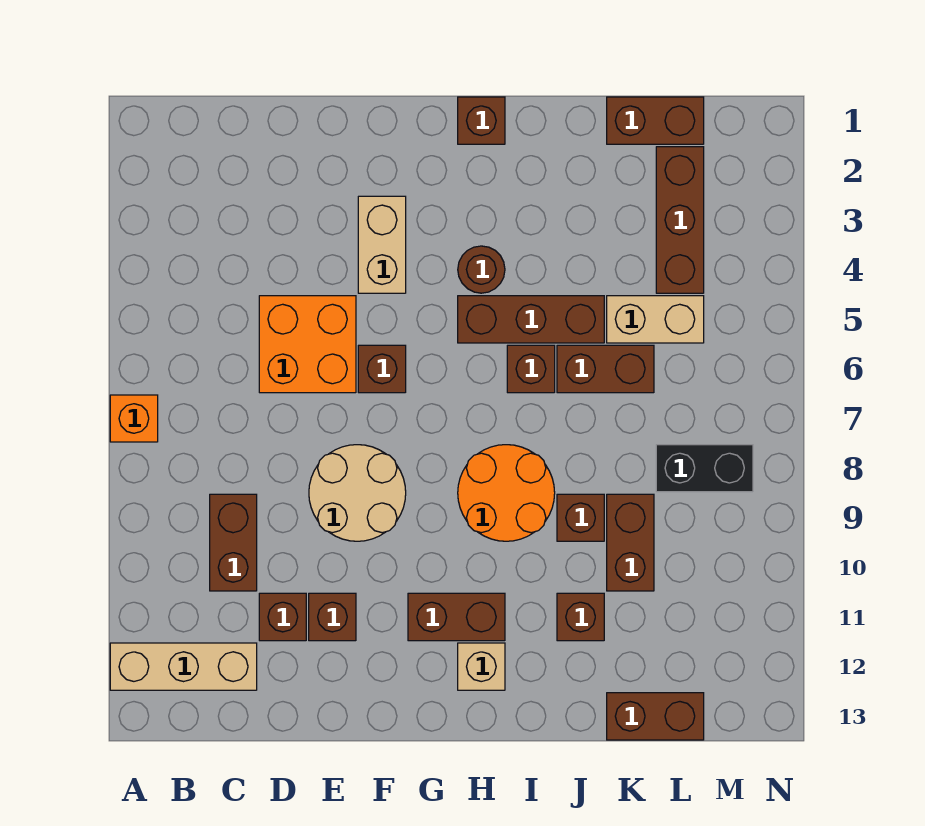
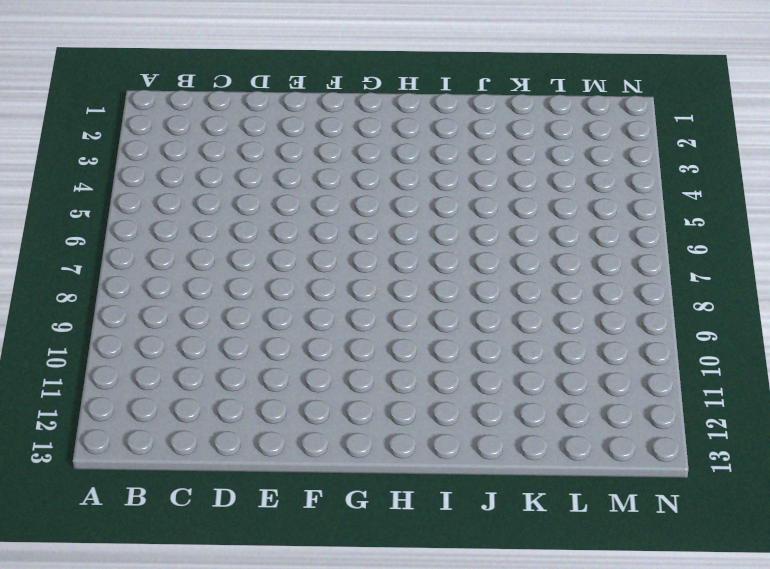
none -> orange 1x1 brick [110,395,158,442]
none -> tan 1x3 brick [110,643,257,690]
none -> brown 1x2 brick [210,494,257,591]

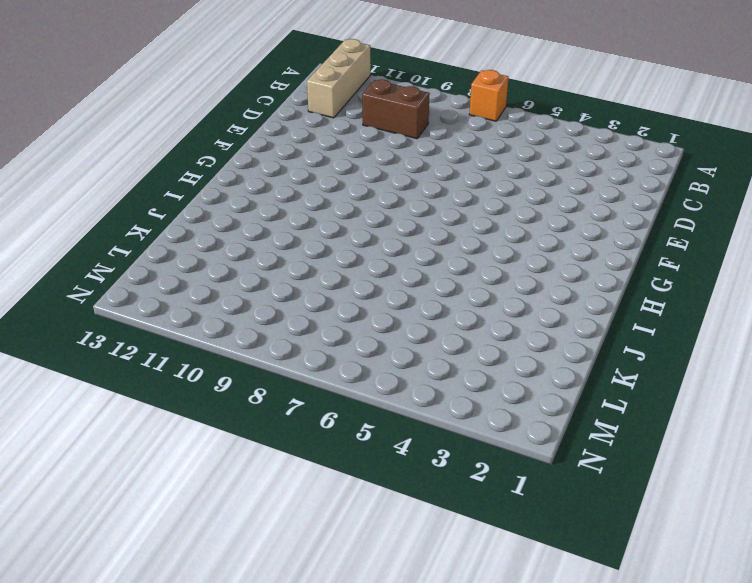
none -> orange 2x2 brick [259,296,356,393]
none -> brown 1x1 brick [259,593,306,641]
none -> tan 2x2 round brick [309,445,406,541]

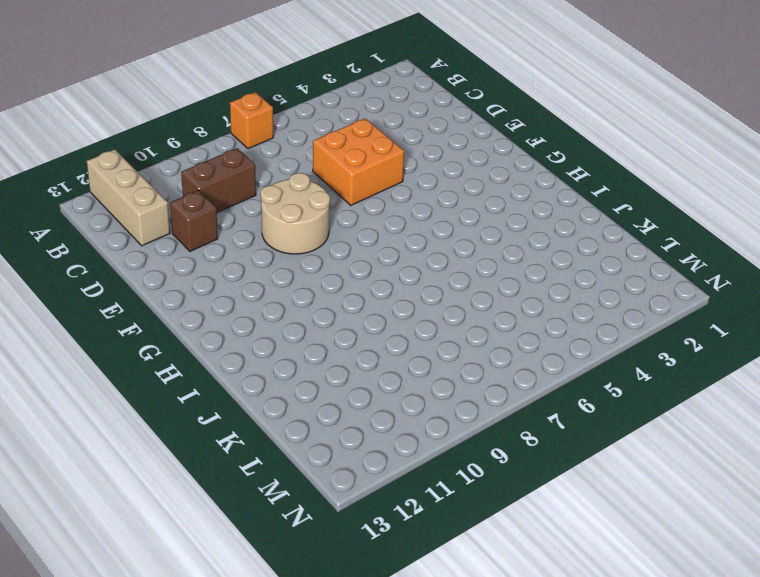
none -> brown 1x1 brick [309,593,356,641]
none -> tan 1x2 brick [358,196,406,293]
none -> brown 1x1 brick [358,345,406,393]

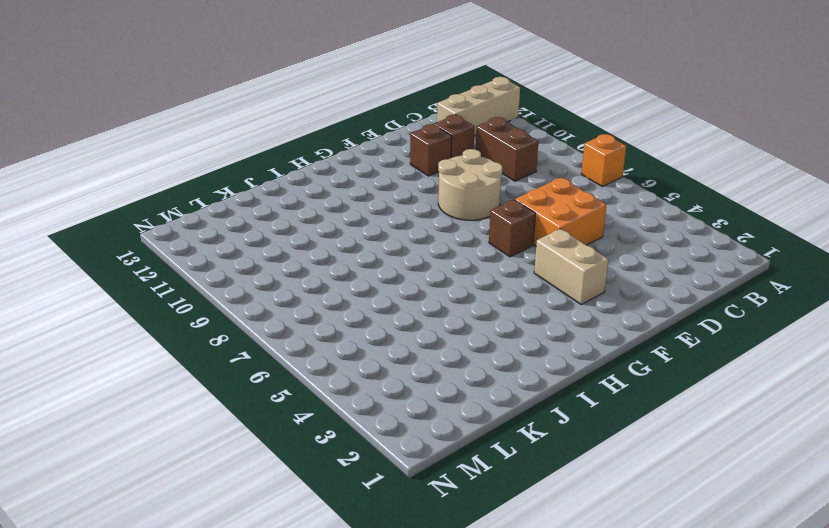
none -> brown 1x2 brick [408,593,505,641]
none -> brown 1x1 brick [458,97,505,144]
none -> brown 1x1 round brick [458,246,505,293]

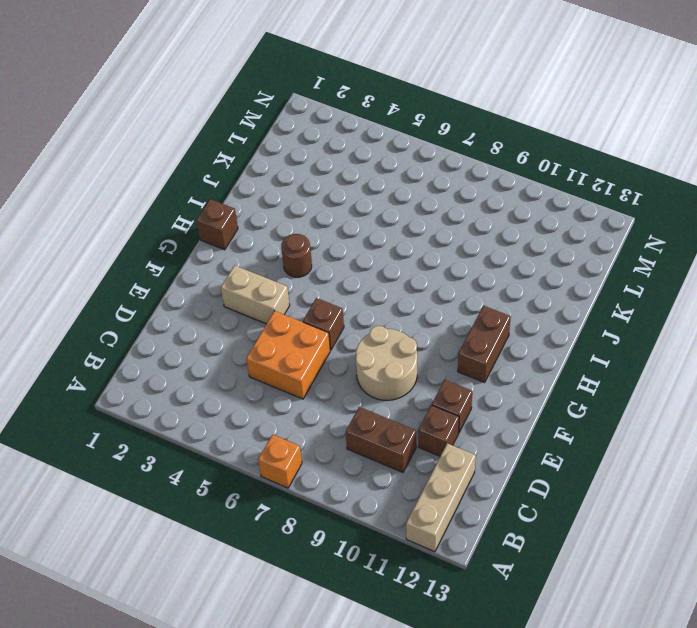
none -> brown 1x3 brick [458,296,604,343]
none -> orange 2x2 round brick [458,445,555,541]
none -> tan 1x1 brick [458,643,505,690]

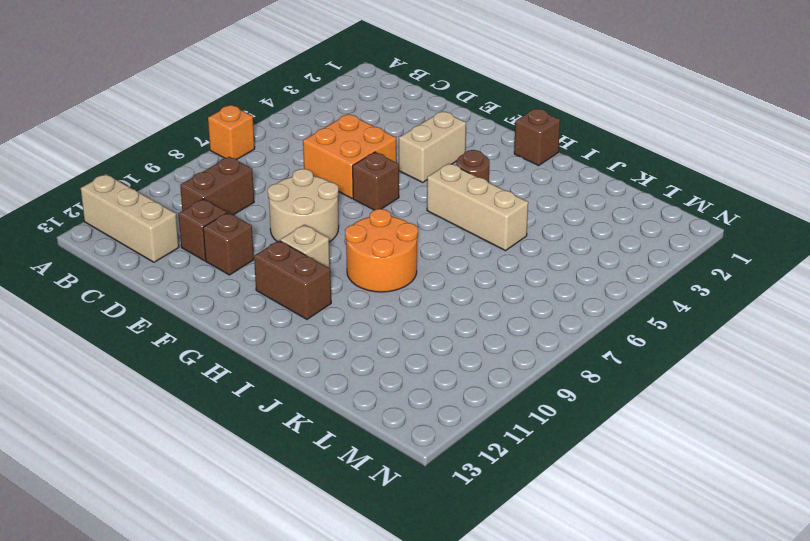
tan 1x1 brick [280,225,330,268] -> tan 1x1 brick moved to [458,643,505,690]
tan 1x3 brick [427,163,528,251] -> brown 1x3 brick [458,296,604,343]
none -> brown 1x1 brick [507,345,555,393]
none -> brown 1x2 brick [557,345,654,393]
none -> brown 1x1 brick [557,494,604,541]

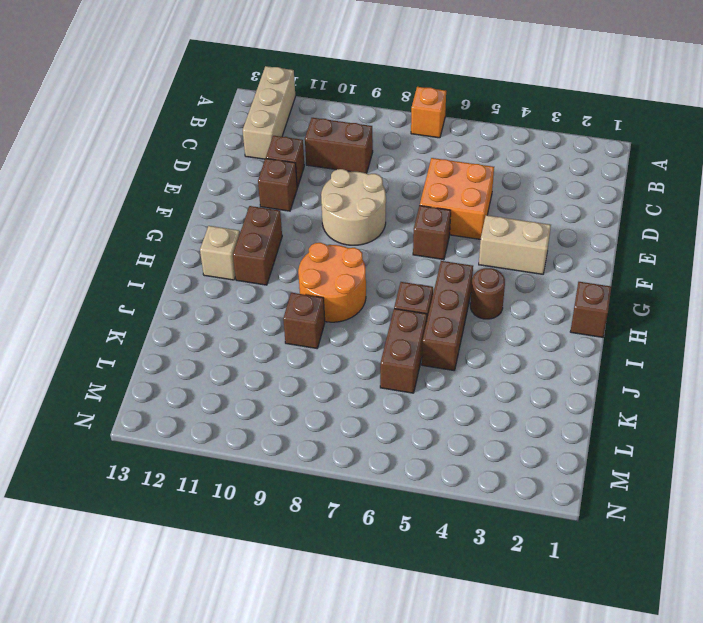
none -> brown 1x1 brick [557,593,604,641]
none -> brown 1x2 brick [607,97,704,144]
none -> tan 1x2 brick [607,296,704,343]

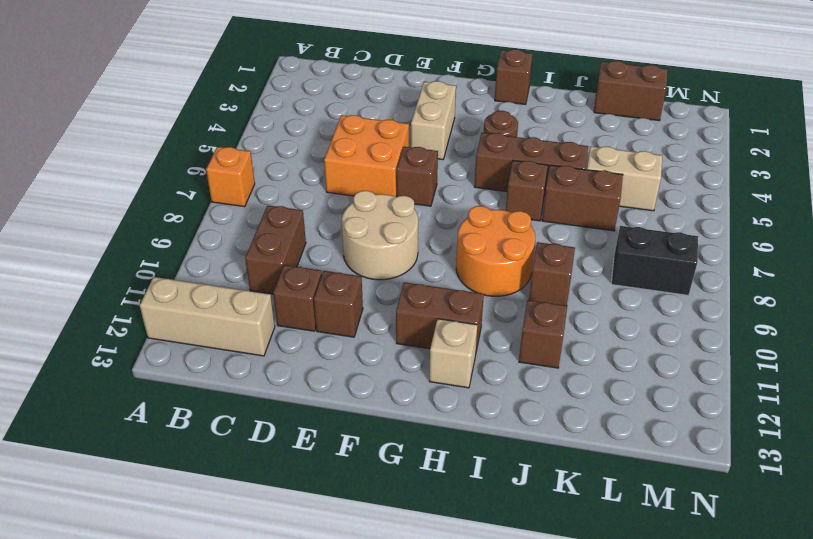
none -> brown 1x2 brick [607,494,654,591]
none -> brown 1x2 brick [607,693,704,740]
none -> brown 1x3 brick [656,147,704,293]

